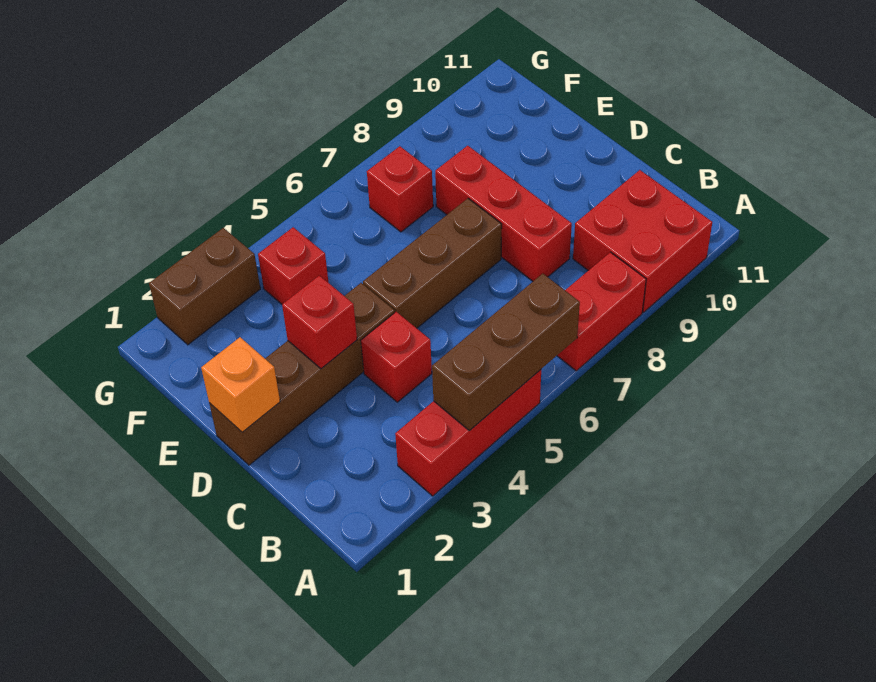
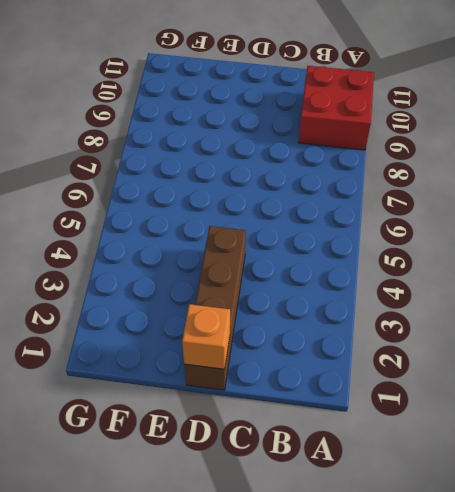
none -> red 1x3 brick [395,370,541,496]
none -> red 1x2 brick [557,252,646,371]
none -> red 1x1 brick [361,312,432,402]

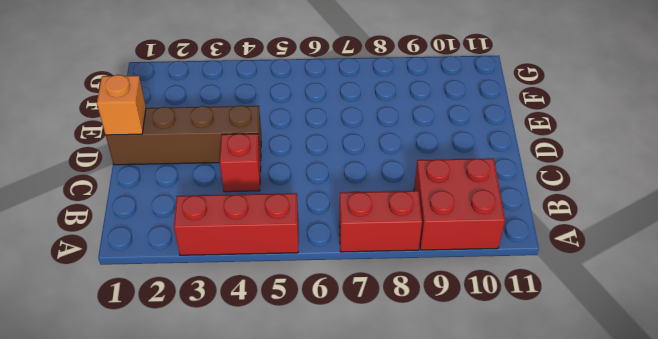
none -> red 1x3 brick [435,146,572,281]
none -> brown 1x3 brick [363,199,502,328]
none -> red 1x1 brick [258,227,329,304]

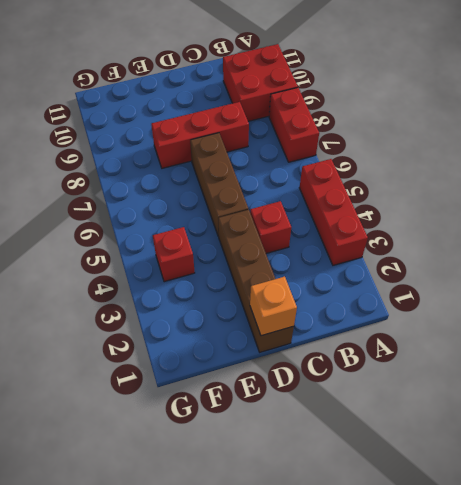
none -> red 1x1 brick [367,146,433,232]
none -> brown 1x2 brick [149,228,260,345]
none -> brown 1x3 brick [432,274,580,431]

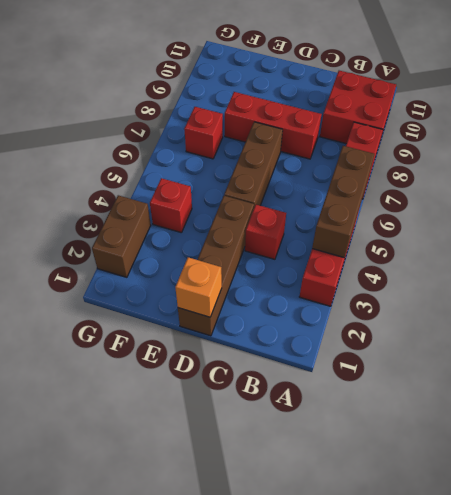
none -> red 1x1 brick [282,275,357,369]

